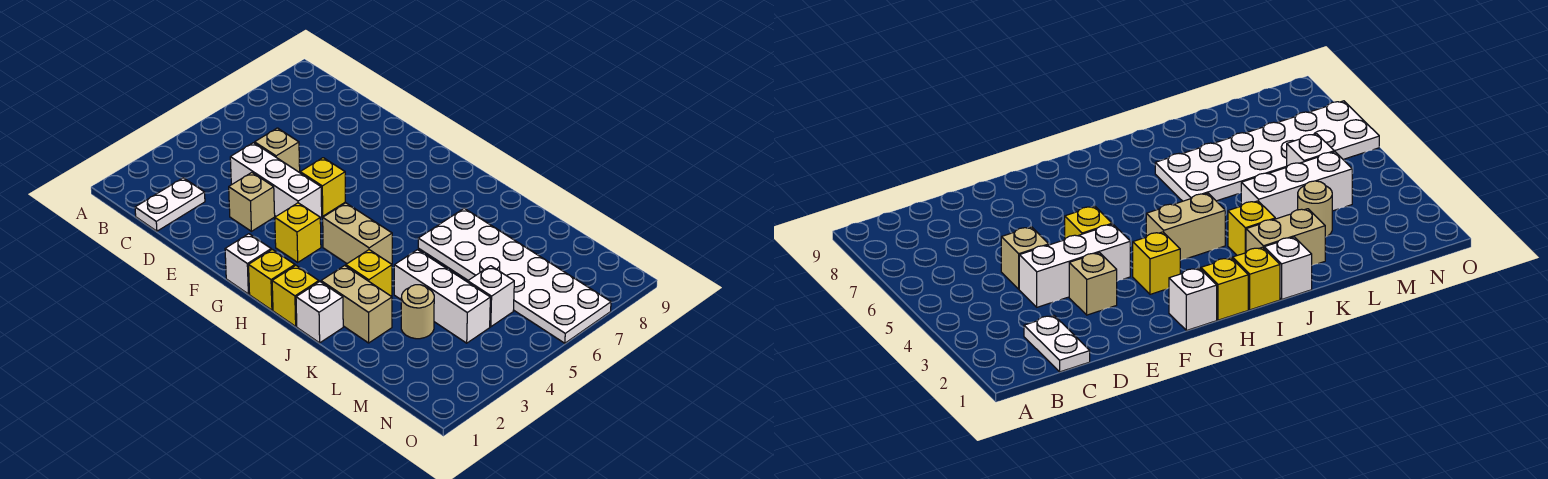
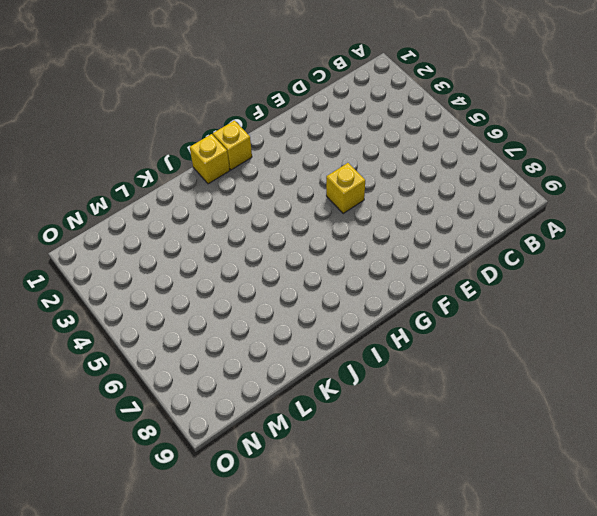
none -> white 1x2 plate [135,178,205,231]
none -> white 1x3 brick [230,143,322,218]
none -> tan 1x1 brick [255,128,300,172]

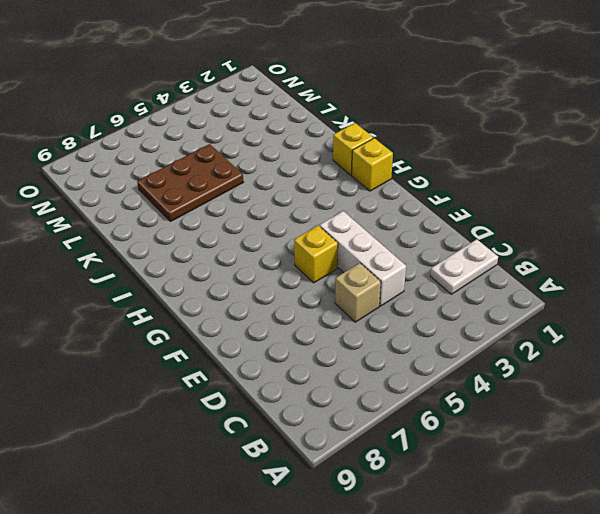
brown 2x3 plate [137,144,244,221] -> white 2x6 plate [418,208,611,343]
none -> tan 1x1 brick [229,173,275,231]
none -> white 1x1 brick [225,234,271,294]
none -> yellow 1x1 brick [275,203,321,262]

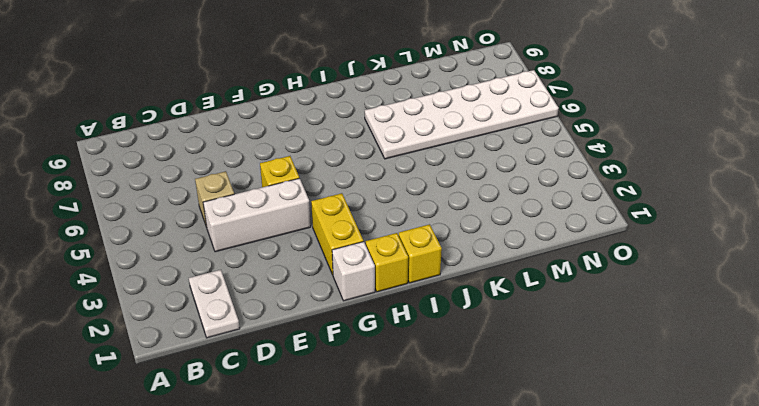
yellow 1x2 brick [311,193,363,275] -> yellow 1x1 brick [275,203,321,262]
none -> tan 1x1 brick [229,173,275,231]
none -> tan 1x2 brick [323,203,392,264]
none -> white 1x1 brick [296,282,343,343]

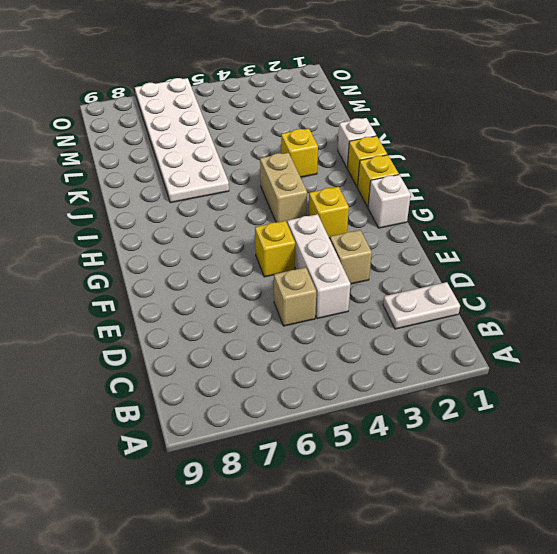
none -> tan 1x2 brick [321,265,392,343]
none -> white 1x3 brick [394,250,490,343]
none -> tan 1x1 round brick [401,285,434,339]

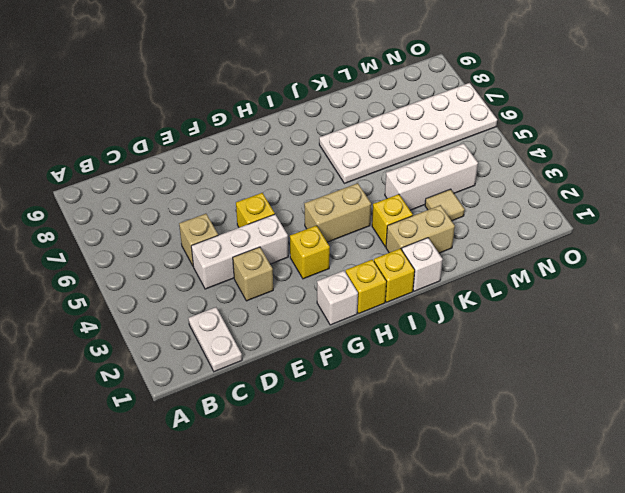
tan 1x1 tile [425,189,465,221] -> tan 1x1 round brick [401,285,434,339]
none -> white 1x1 brick [468,266,514,327]

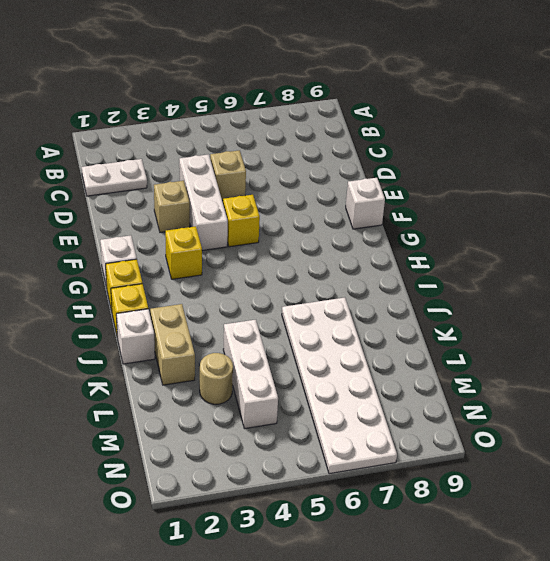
white 1x1 brick [346,178,385,229] -> white 1x1 brick moved to [468,266,514,327]
none -> tan 1x2 brick [323,203,392,264]
none -> yellow 1x1 brick [346,250,392,296]

